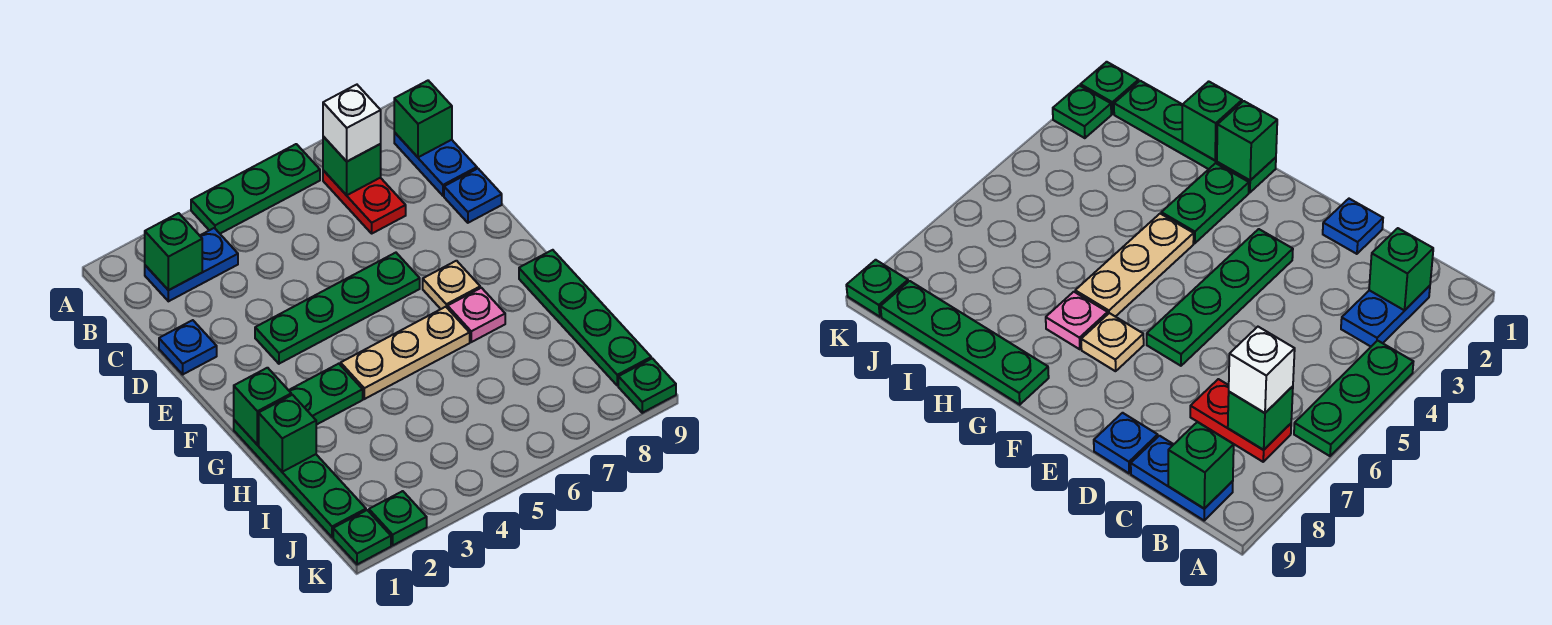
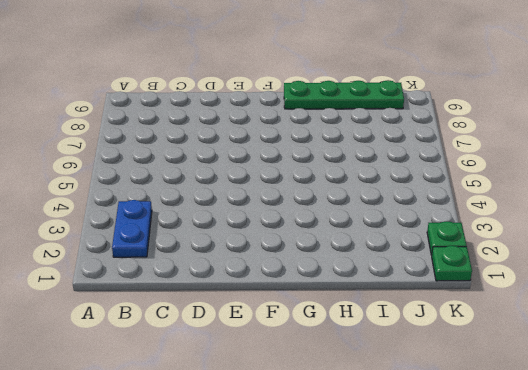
none -> green 1x3 plate [191,144,320,234]
none -> red 1x2 plate [323,170,406,233]
none -> blue 1x2 plate [394,132,477,196]

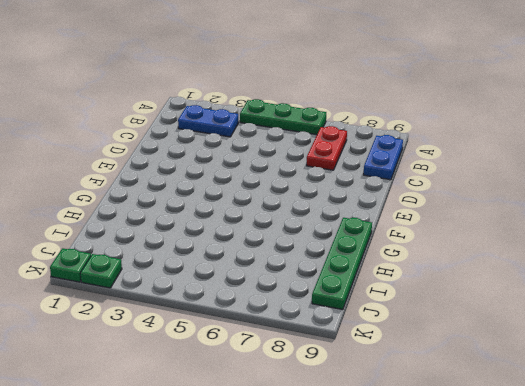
none -> blue 1x1 plate [159,320,217,374]
none -> blue 1x1 plate [444,169,502,223]
none -> green 1x4 plate [255,253,420,364]

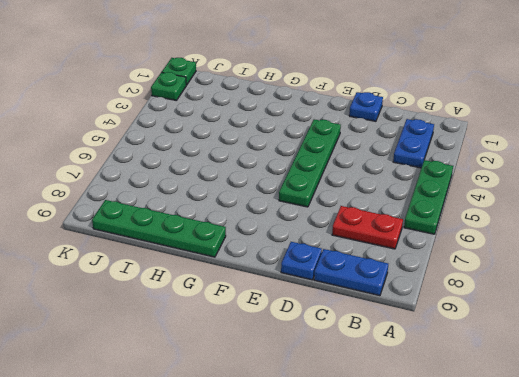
none -> tan 1x1 plate [423,261,480,309]
none -> green 1x4 plate [234,420,366,537]
none -> green 1x2 plate [289,364,363,425]

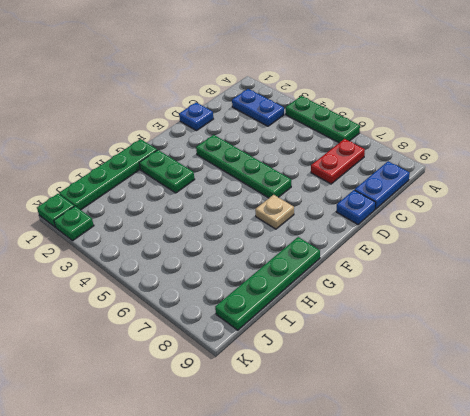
none -> tan 1x3 plate [341,307,470,399]
none -> pink 1x1 plate [448,288,505,342]
none -> green 1x1 plate [618,358,676,413]

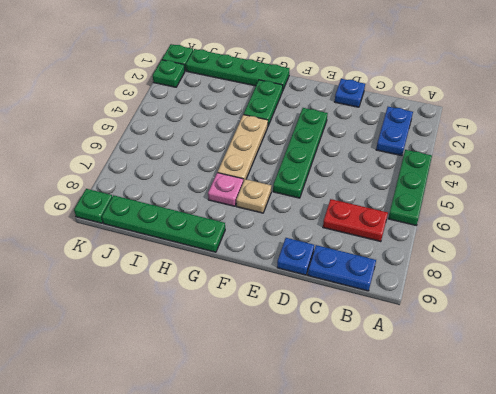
none -> green 1x1 brick [145,213,202,290]
none -> green 1x1 brick [323,136,381,195]
none -> green 1x1 brick [394,81,452,157]

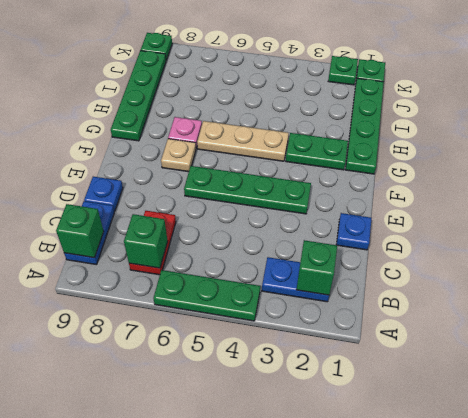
none -> green 1x1 brick [234,368,291,445]
none -> green 1x1 brick [259,395,316,472]
none -> white 1x1 brick [323,85,381,161]

